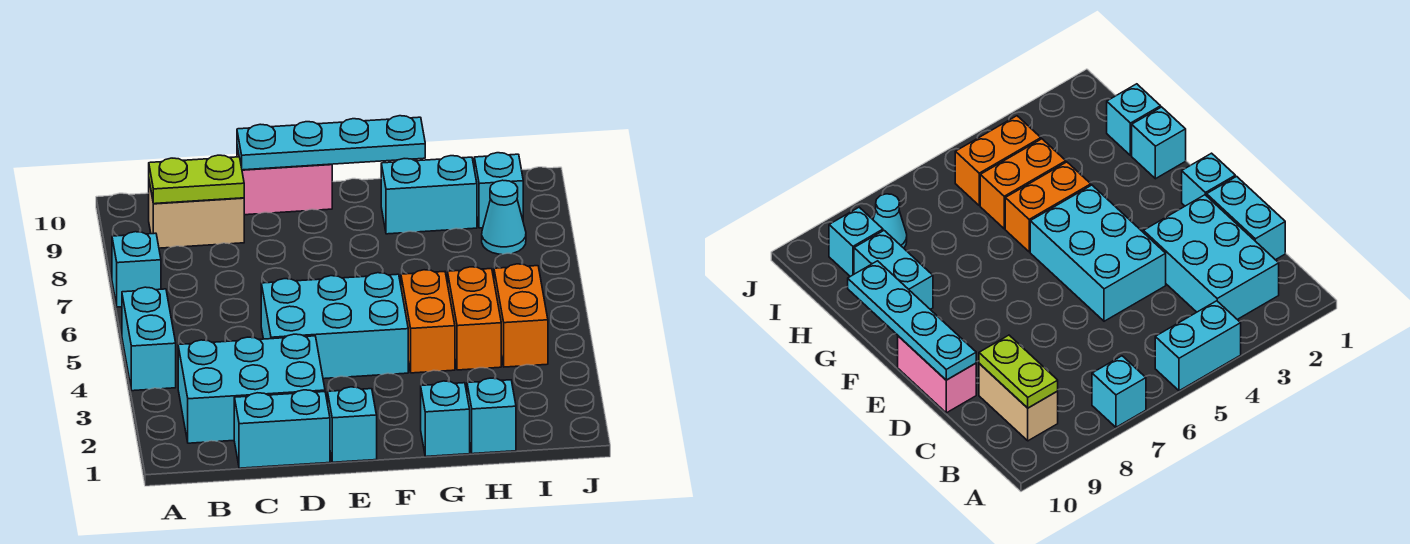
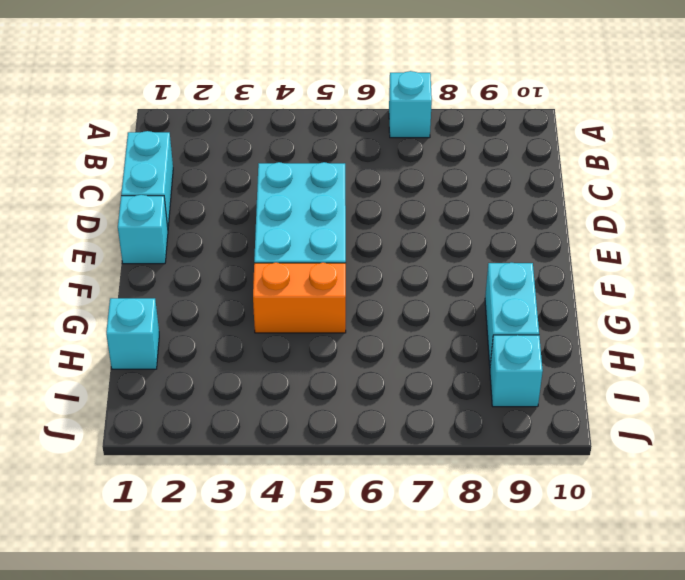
none -> cyan 1x2 brick [122,287,176,391]
none -> cyan 2x3 brick [178,334,325,443]
none -> tan 1x2 brick [149,182,244,248]

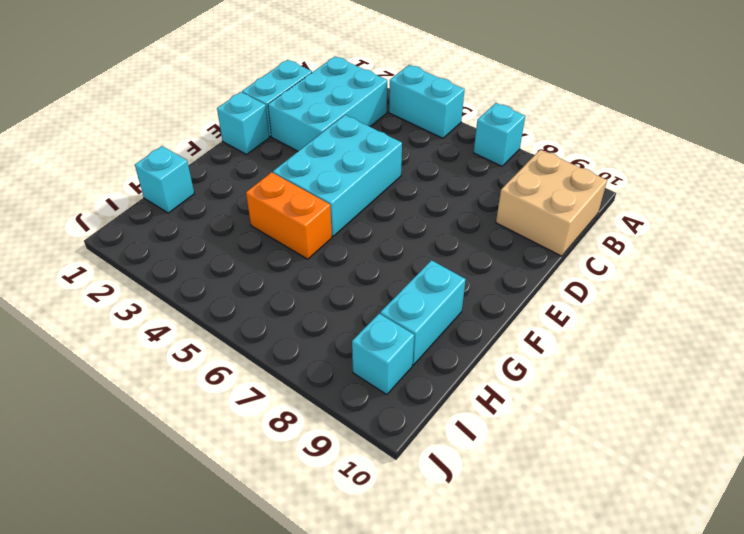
tan 2x2 brick [496,150,607,256] -> tan 1x2 brick [149,182,244,248]
none -> pink 1x2 brick [237,147,332,215]
none -> cyan 1x1 brick [421,381,470,456]
none -> orange 1x2 brick [448,267,501,370]

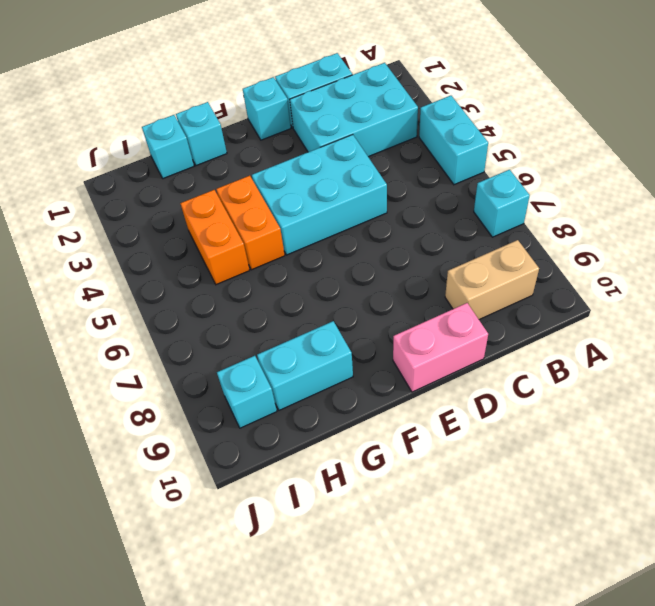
none -> orange 1x2 brick [494,264,548,367]
none -> cyan 1x1 cone [482,180,526,254]
none -> lime 1x2 plate [149,155,244,204]

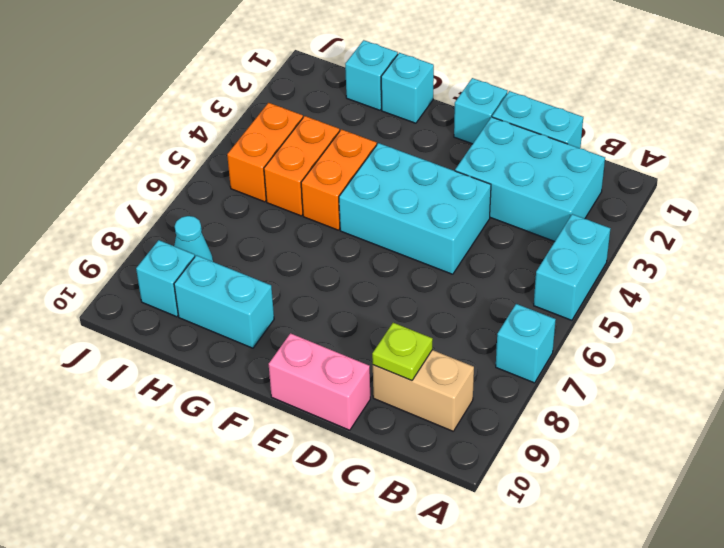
lime 1x1 plate [372,323,433,381] -> lime 1x2 plate [149,155,244,204]
none -> cyan 1x4 plate [237,116,425,170]

